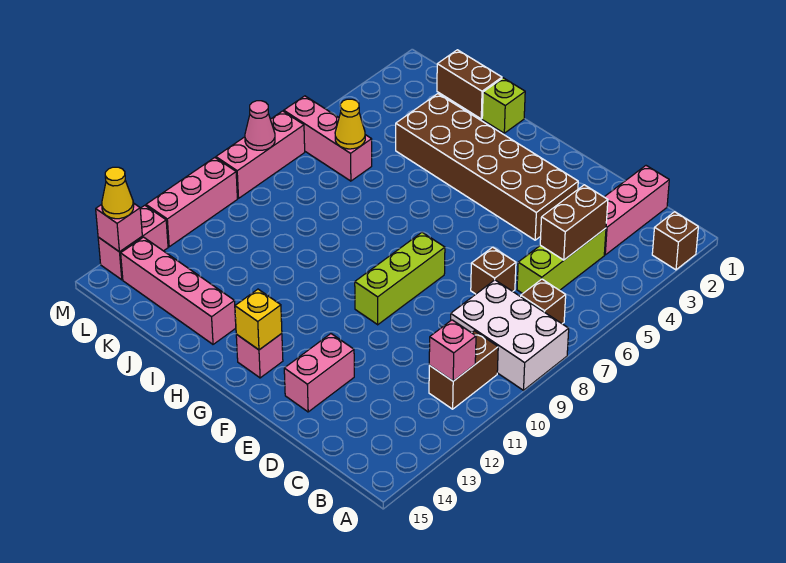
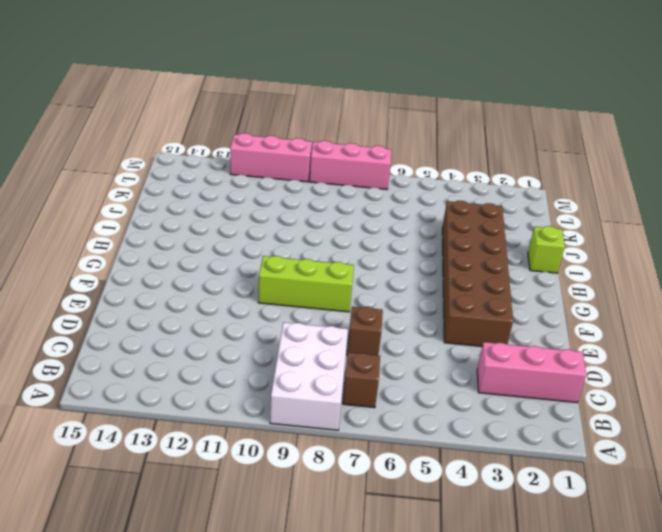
none -> brown 1x1 brick [652,212,698,270]
none -> brown 1x2 brick [429,331,498,409]
none -> lime 1x3 brick [517,228,606,293]

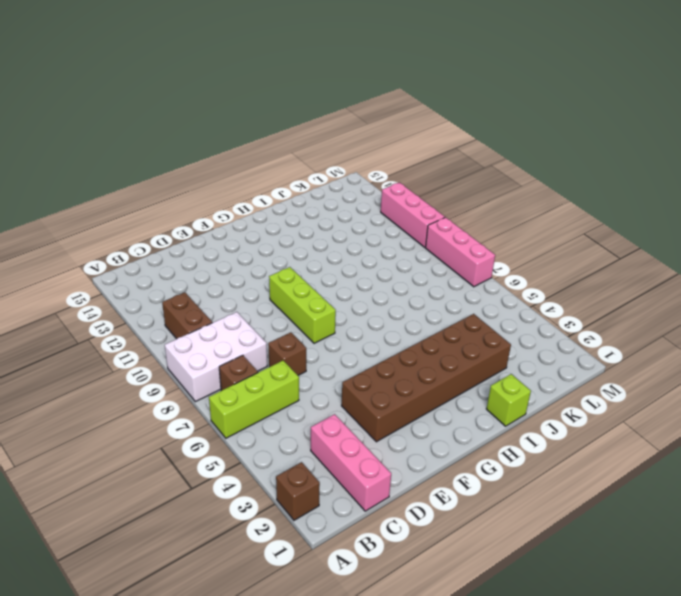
lime 1x3 brick [209,360,299,438] -> lime 1x3 brick turned to [517,228,606,293]
none -> pink 1x2 brick [284,334,354,412]
none -> pink 1x1 brick [236,334,283,378]
none -> pink 1x4 brick [121,237,236,344]

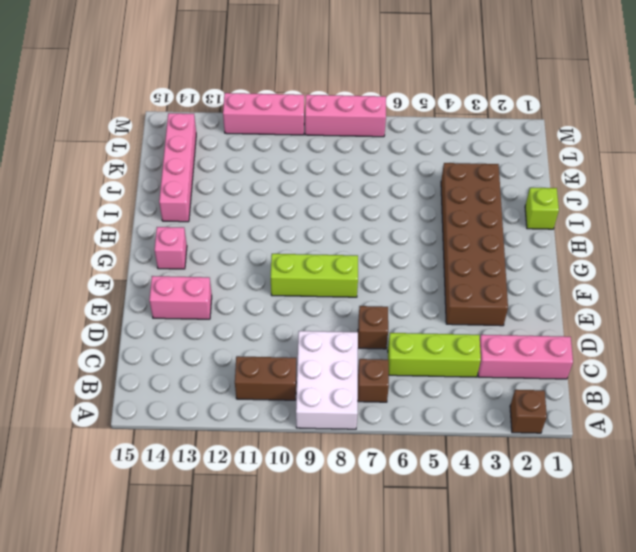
none -> brown 1x2 brick [437,50,502,119]
none -> pink 1x3 brick [284,96,372,181]
none -> pink 1x2 brick [98,205,168,280]

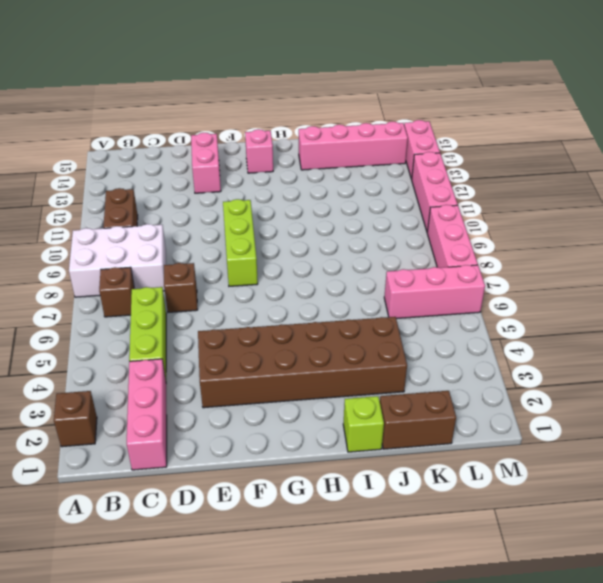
none -> pink 1x1 brick [429,320,476,381]
none -> brown 1x2 brick [540,185,608,260]
none -> yellow 1x1 brick [235,289,282,350]

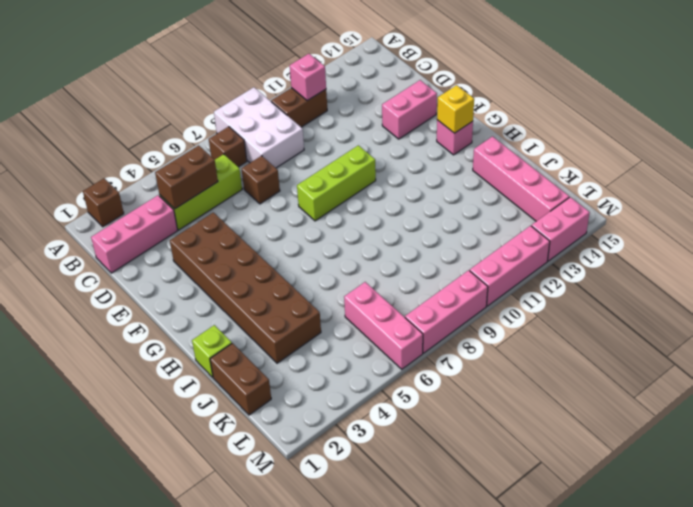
none -> yellow 1x1 cone [335,99,365,149]
none -> pink 1x1 cone [245,101,275,150]
none -> pink 1x1 brick [96,203,142,252]

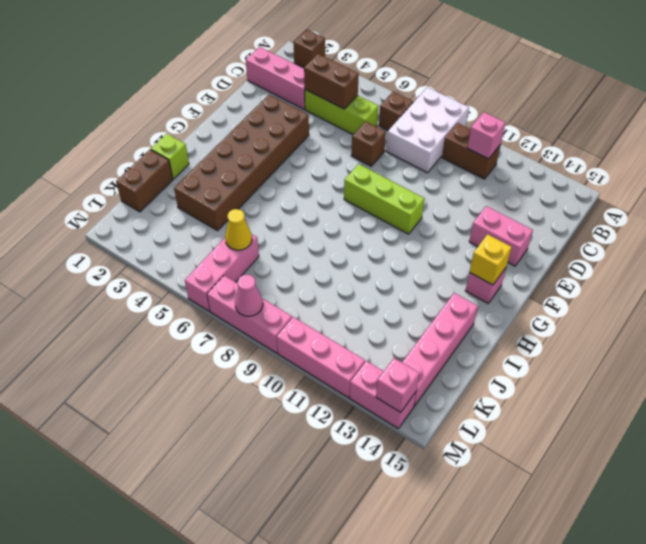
none -> yellow 1x1 cone [102,167,134,219]

